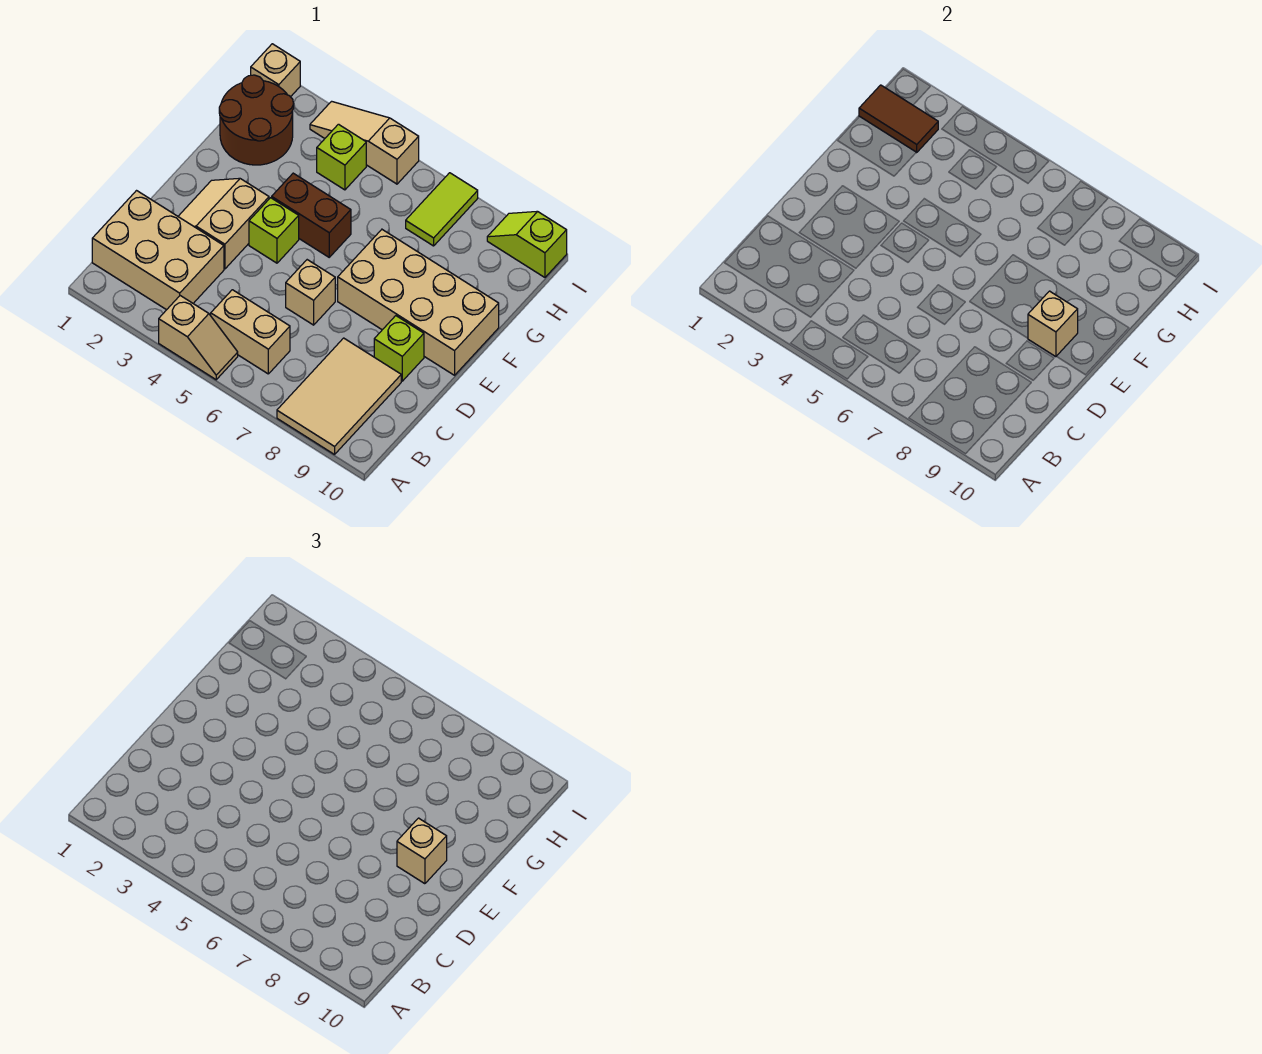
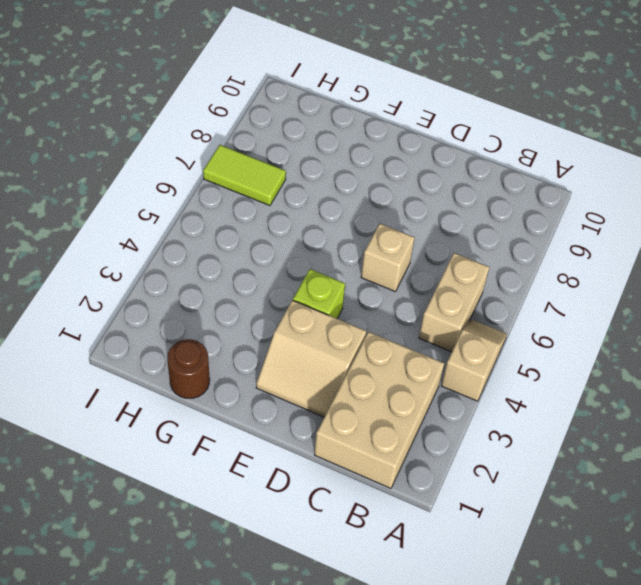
brown 1x1 round brick [167,339,210,398] -> brown 2x2 round brick [219,75,294,165]
none -> tan 2x3 tile [277,338,401,454]
none -> lime 1x1 brick [374,316,424,381]
none -> tan 2x4 brick [338,230,499,375]

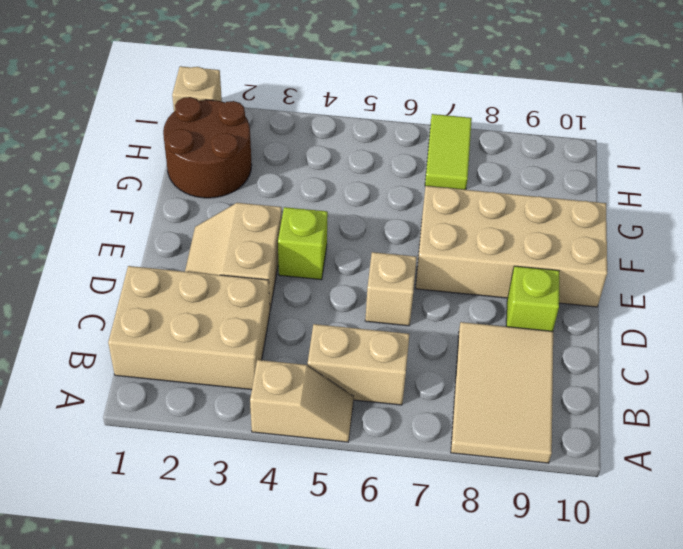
none -> brown 1x2 brick [272,173,351,257]
none -> lime 1x1 brick [317,124,366,190]
none -> tan 1x3 slope [310,101,419,184]

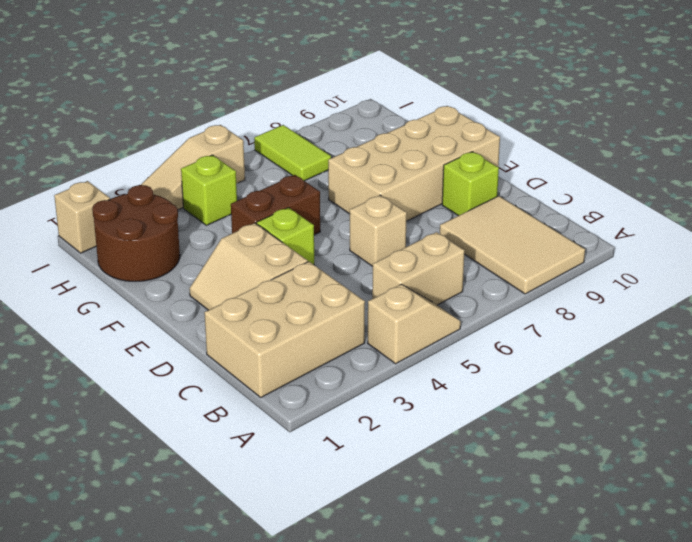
none -> lime 1x2 slope [487,212,567,277]
none -> tan 1x1 brick [1028,291,1078,357]
none -> brown 1x2 tile [859,85,938,152]

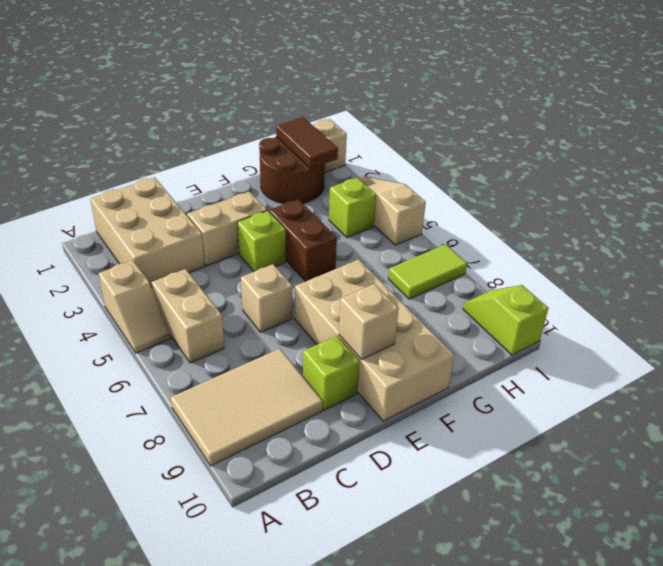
none -> tan 1x1 brick [397,818,447,884]

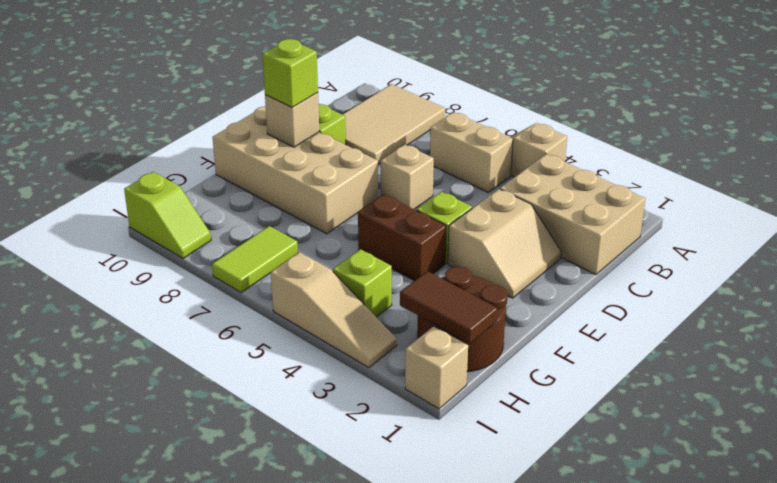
lime 1x1 brick [262,39,318,107] -> tan 1x1 brick [397,818,447,884]

